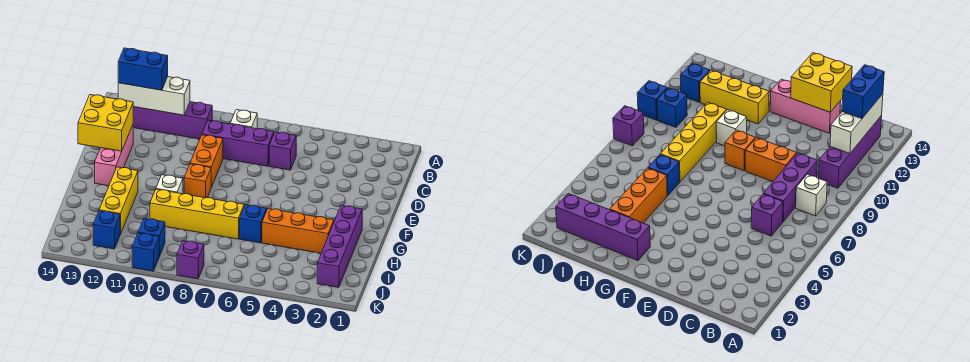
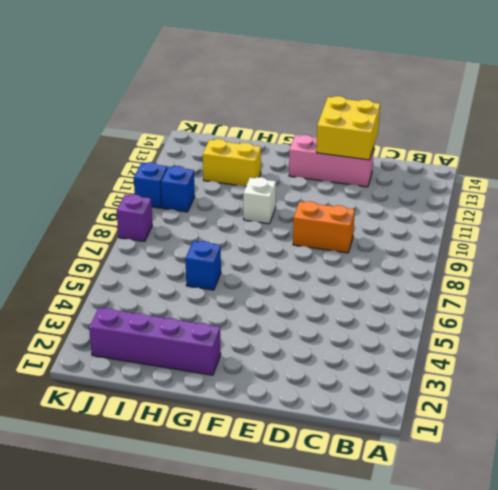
yellow 1x2 brick [203,139,261,186] -> yellow 1x3 brick [99,167,138,234]
none -> white 1x1 brick [230,110,257,129]
none -> purple 1x4 brick [133,102,212,139]
none -> purple 1x1 brick [269,132,296,170]

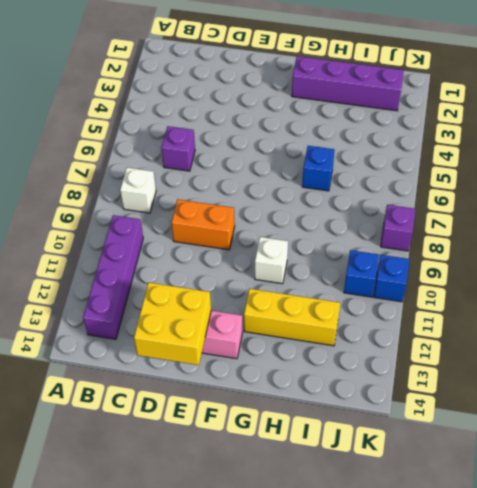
none -> purple 1x3 brick [202,120,274,166]
none -> orange 1x1 brick [184,164,211,198]
none -> orange 1x3 brick [262,209,334,253]

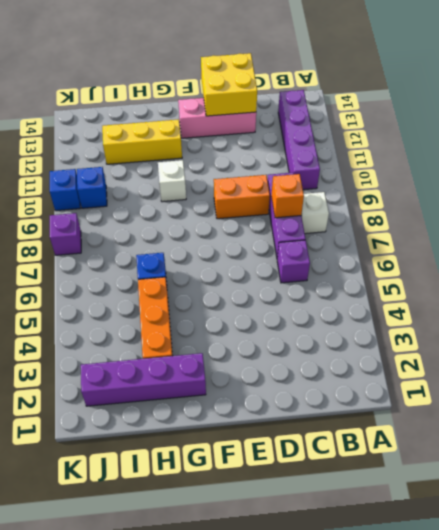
orange 1x1 brick [271,174,304,218] -> orange 1x1 brick moved to [184,164,211,198]
none -> yellow 1x4 brick [150,189,244,239]
none -> blue 1x1 brick [93,211,120,249]
none -> white 1x3 brick [118,77,190,115]

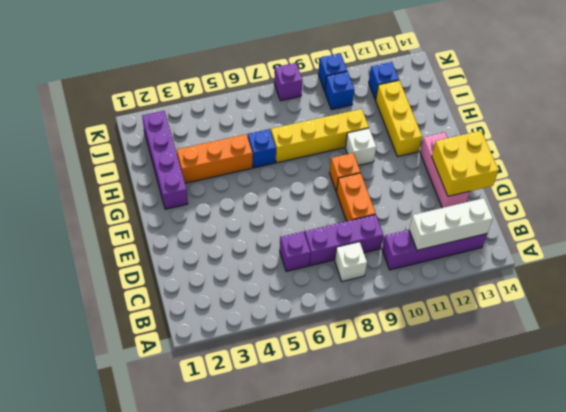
none -> blue 1x2 brick [118,48,168,90]

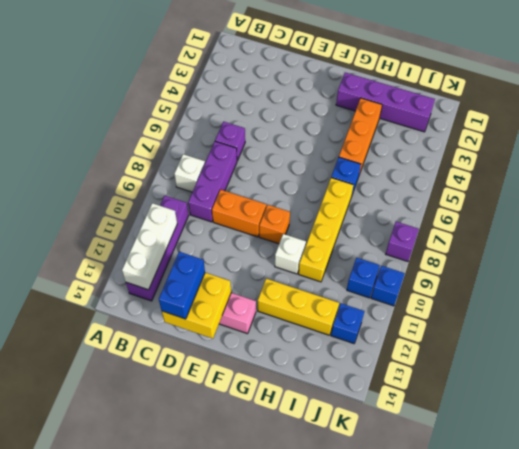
blue 1x2 brick [159,252,205,319] -> blue 1x2 brick moved to [118,48,168,90]

